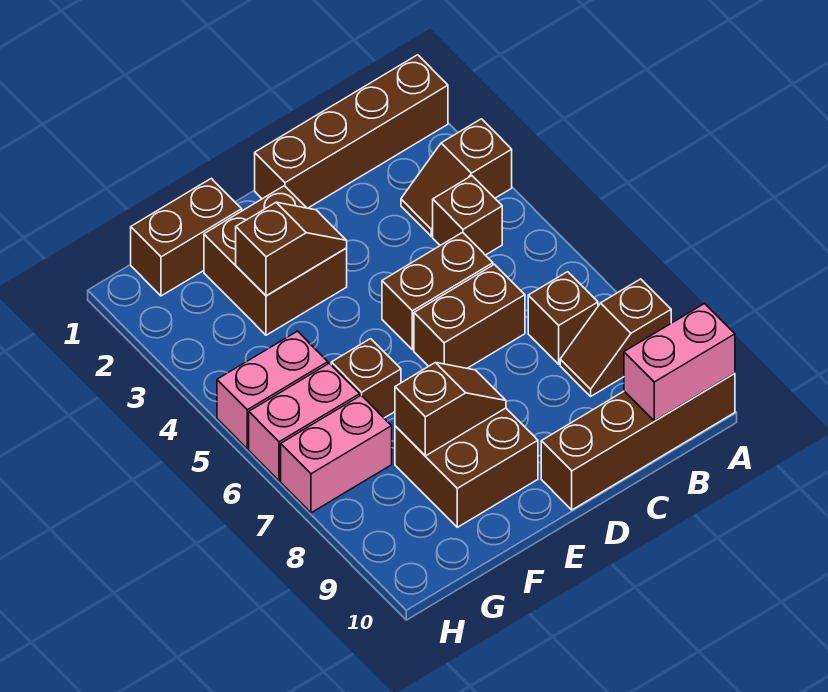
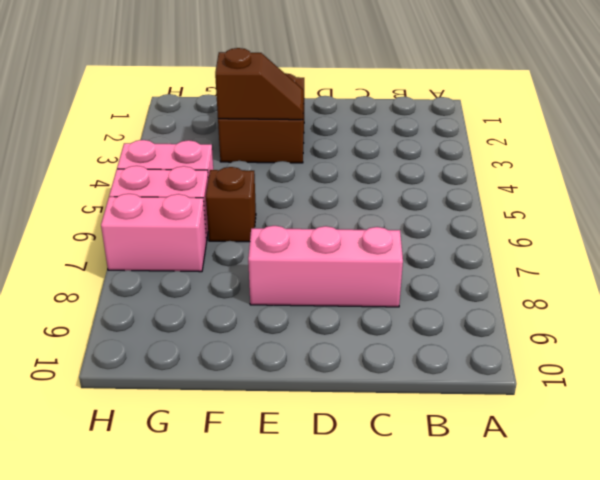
pink 1x3 brick [248,226,403,307] -> brown 2x2 brick [395,408,538,527]
none -> brown 1x4 brick [255,55,448,208]
none -> brown 1x2 slope [401,119,512,236]
none -> brown 1x2 slope [560,279,671,396]

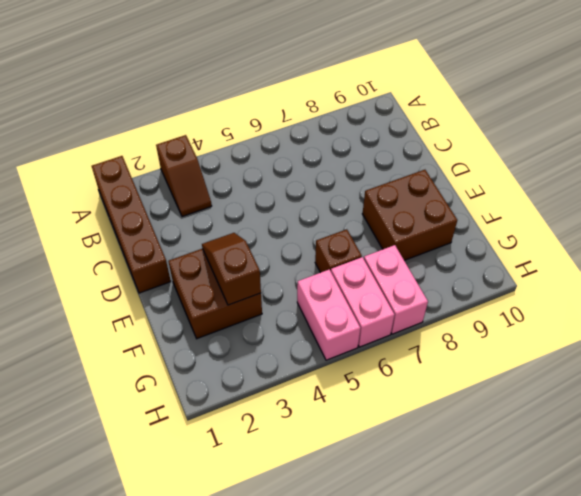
none -> brown 1x2 slope [560,279,671,396]
none -> brown 1x4 brick [541,373,735,510]
none -> brown 1x1 brick [433,176,502,255]

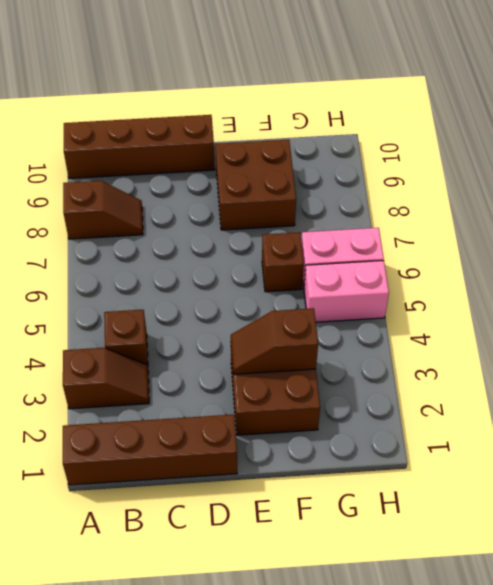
none -> brown 1x1 brick [528,272,598,364]
none -> brown 1x2 brick [382,232,493,350]
none -> brown 1x2 brick [414,264,525,368]

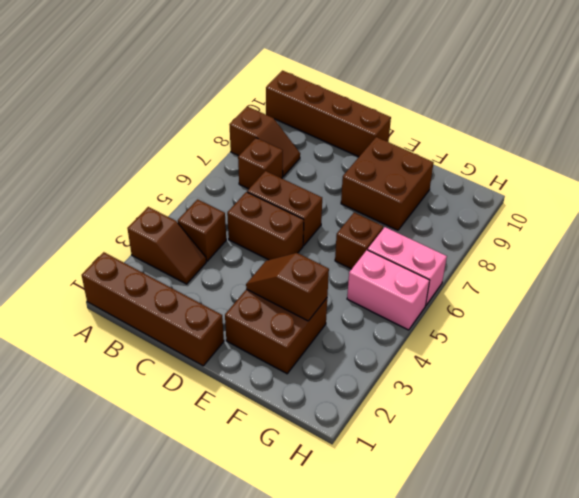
none -> brown 1x2 brick [131,178,242,296]
none -> pink 1x2 brick [281,395,392,513]
none -> pink 1x2 brick [624,304,735,421]

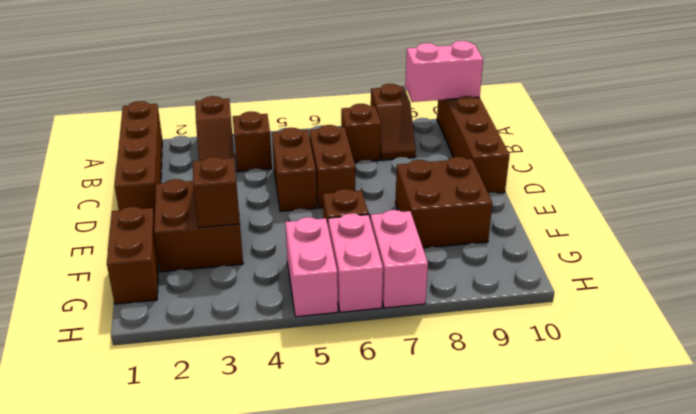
pink 1x2 brick [405,41,483,102] -> pink 1x2 brick turned to [624,304,735,421]
none -> brown 1x2 slope [395,362,506,456]

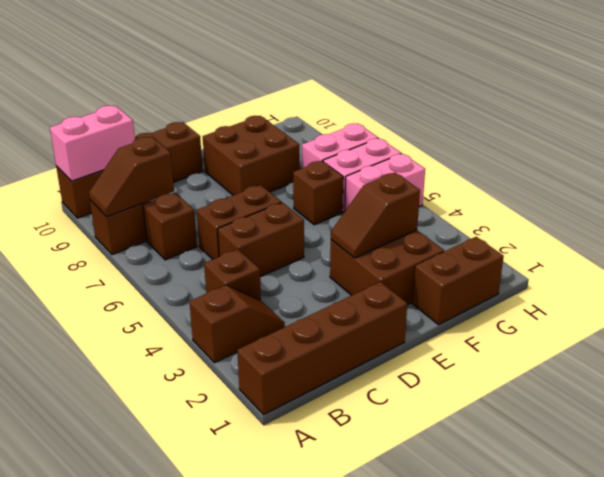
brown 1x2 slope [89,137,174,217] -> brown 1x2 slope moved to [395,362,506,456]

